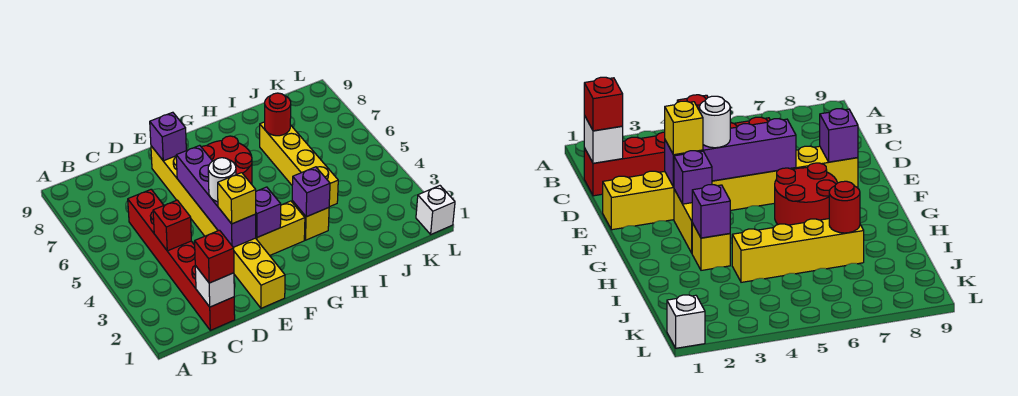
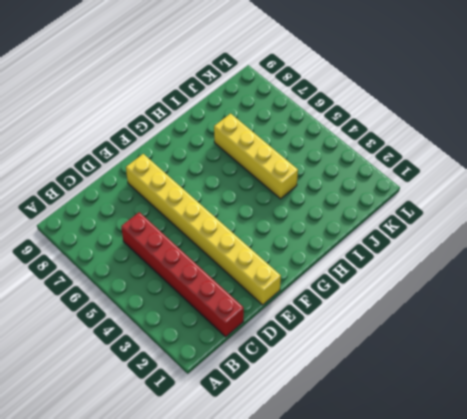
none -> yellow 1x2 brick [256,201,305,255]
none -> red 2x2 round brick [202,136,252,184]
none -> yellow 1x1 brick [292,201,329,240]

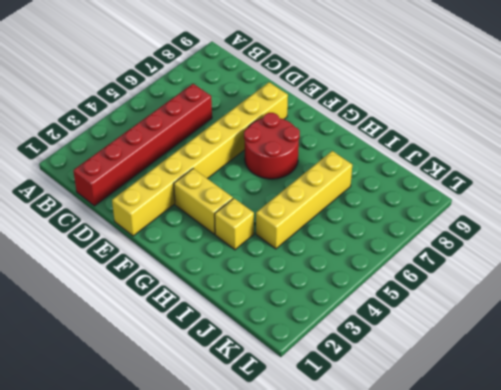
none -> white 1x1 brick [416,186,455,234]
none -> white 1x1 brick [195,266,234,307]
none -> red 1x1 brick [153,200,191,251]

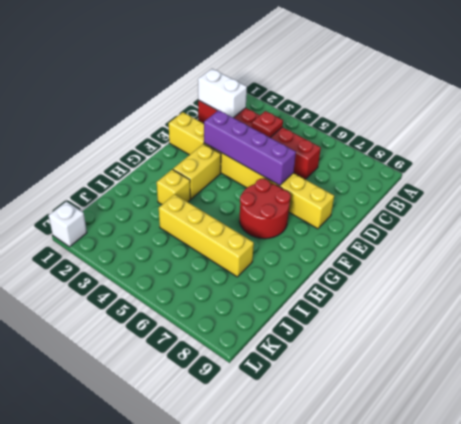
white 1x2 brick [198,69,247,118] -> white 1x1 brick [195,266,234,307]
red 1x1 plate [252,111,283,137] -> red 1x1 brick [153,200,191,251]
none -> purple 1x1 brick [150,112,186,161]
none -> purple 1x1 brick [256,187,281,237]
none -> purple 1x1 brick [292,167,330,217]

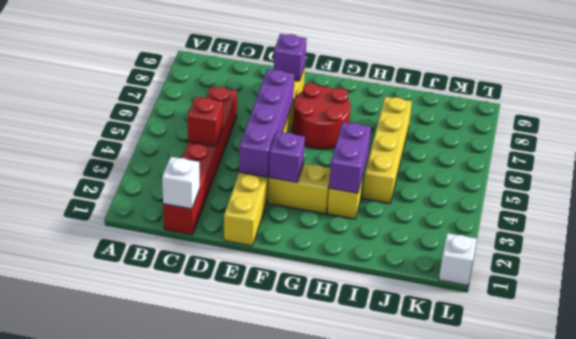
purple 1x2 brick [329,122,371,193] -> purple 1x1 brick [292,167,330,217]
none -> red 1x1 round brick [265,93,291,136]
none -> red 1x1 brick [195,230,234,283]
none -> yellow 1x1 brick [218,173,256,224]

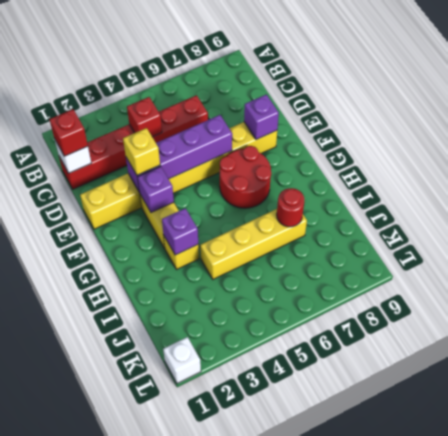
none -> white 1x1 round brick [208,158,236,202]

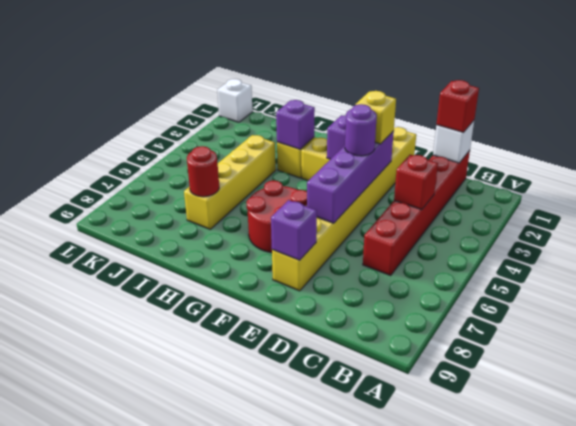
purple 1x1 round brick [345,104,377,156] -> white 1x1 round brick [208,158,236,202]

